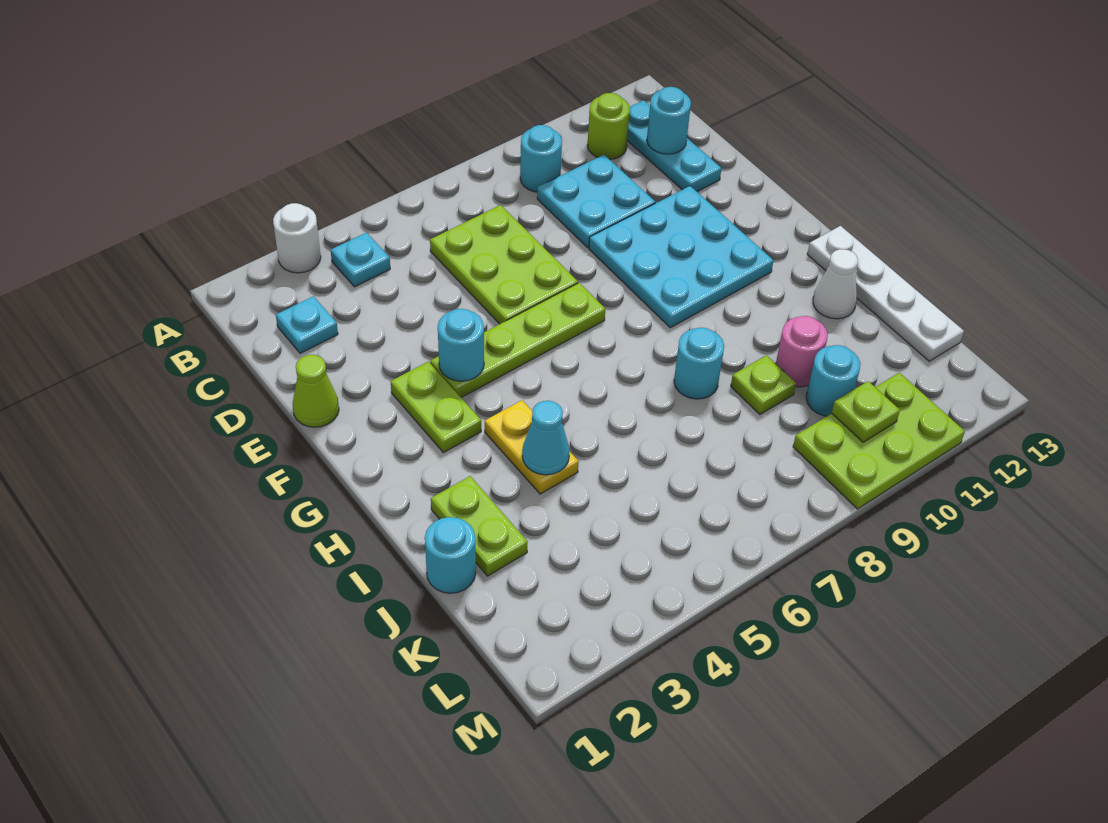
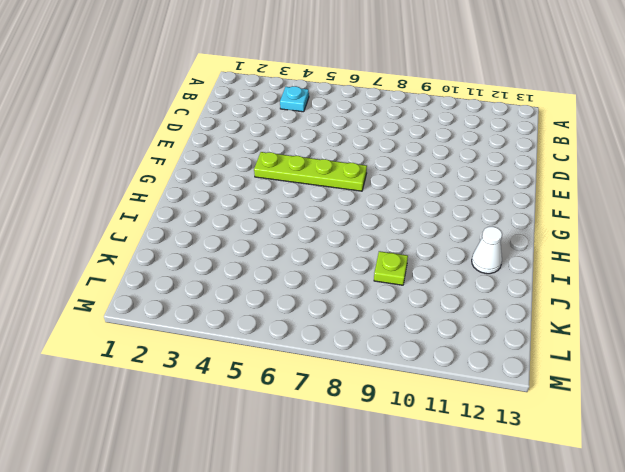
none -> white 1x1 round brick [273,203,321,273]
none -> cyan 1x1 round brick [520,125,562,192]
none -> lime 1x1 round brick [587,93,630,159]

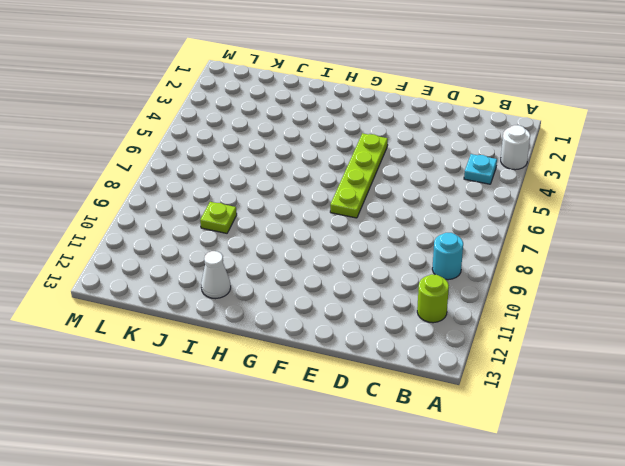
none -> cyan 1x3 plate [627,100,722,192]
none -> cyan 1x1 plate [276,296,338,353]
none -> lime 2x3 plate [430,205,578,324]

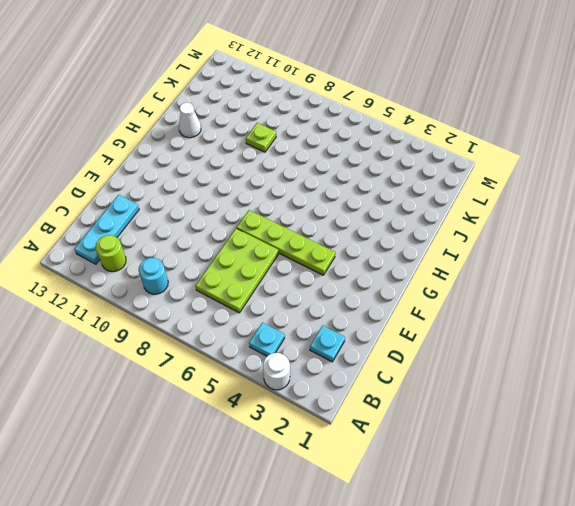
none -> cyan 2x2 plate [537,155,655,248]
none -> lime 1x1 cone [293,355,339,427]
none -> cyan 3x3 plate [589,186,773,328]

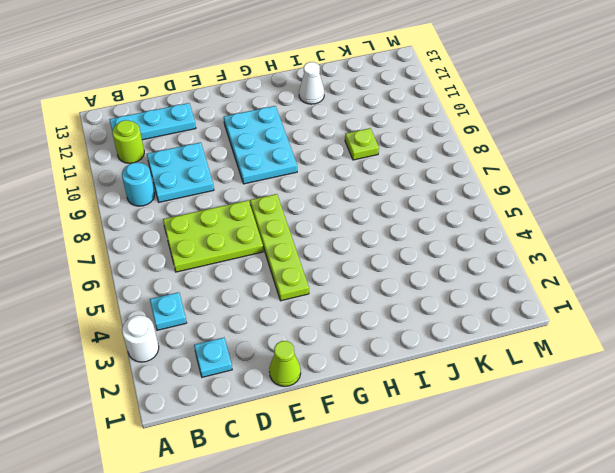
cyan 2x3 plate [224,106,297,184] -> cyan 3x3 plate [589,186,773,328]
none -> lime 1x2 plate [391,362,481,453]
none -> yellow 1x2 plate [485,400,579,494]
none -> white 1x4 plate [807,226,964,361]

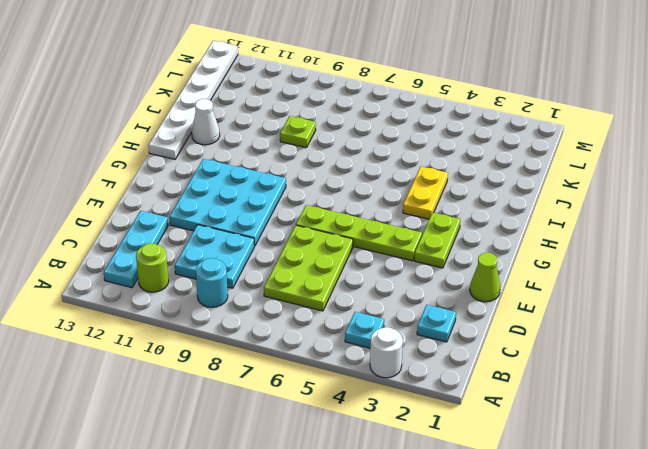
white 1x6 plate [149,41,238,159] -> white 1x4 plate [807,226,964,361]
none -> lime 1x2 plate [431,476,527,576]
none -> cyan 1x1 round brick [674,328,724,399]
none -> cyan 1x1 round brick [425,517,476,593]

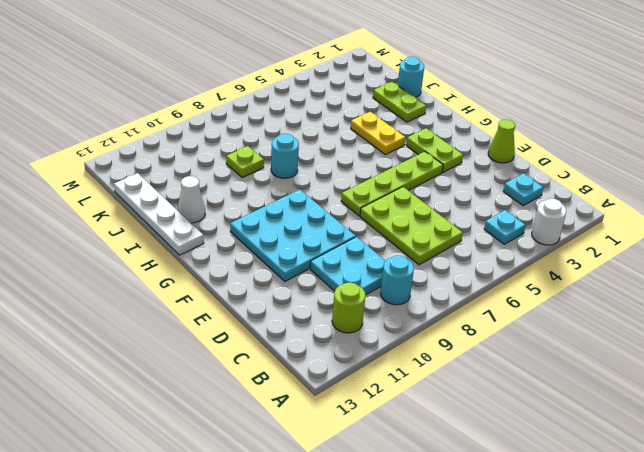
none -> cyan 1x3 plate [627,100,722,192]
none -> pink 1x1 round brick [776,316,828,387]
none -> cyan 1x1 round brick [806,345,860,416]

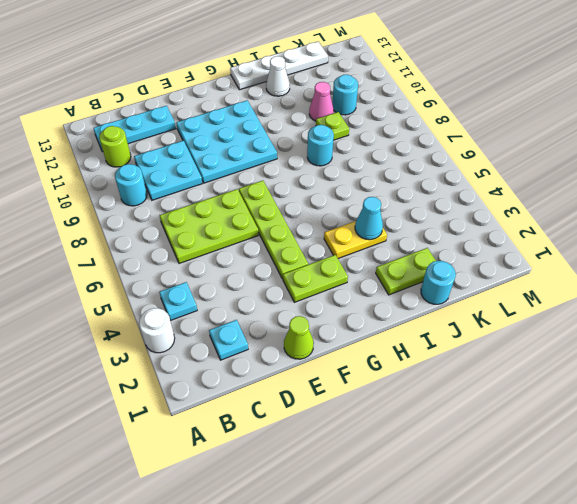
pink 1x1 cone [309,82,333,121] -> pink 1x1 round brick [776,316,828,387]
none -> lime 2x3 plate [793,373,965,509]
none -> cyan 1x1 round brick [647,87,691,154]
none -> cyan 1x1 round brick [438,309,484,381]

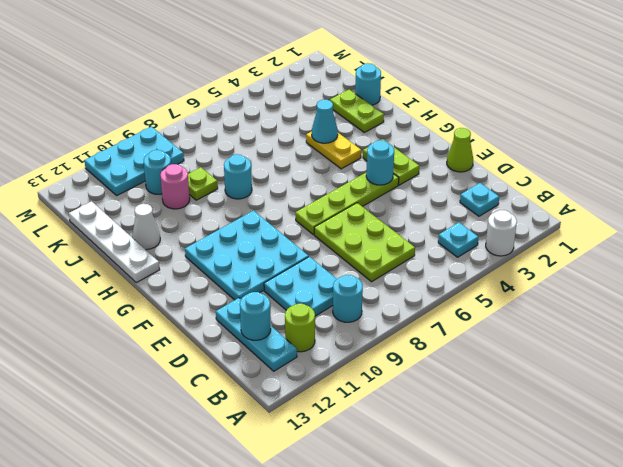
cyan 2x3 plate [85,127,184,195] -> lime 2x3 plate [793,373,965,509]
none -> lime 1x1 plate [832,381,900,442]

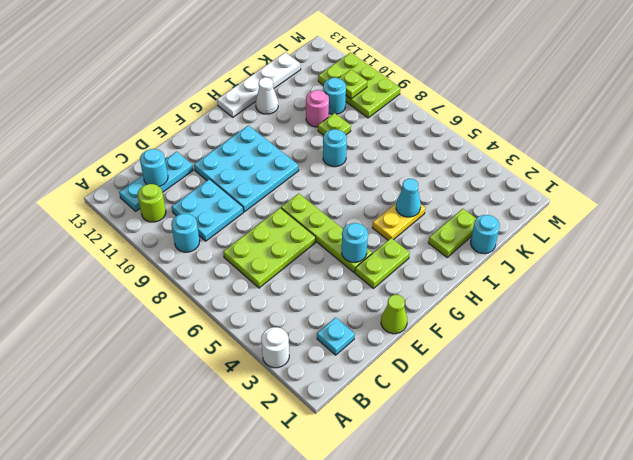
none -> cyan 1x1 plate [331,233,390,287]

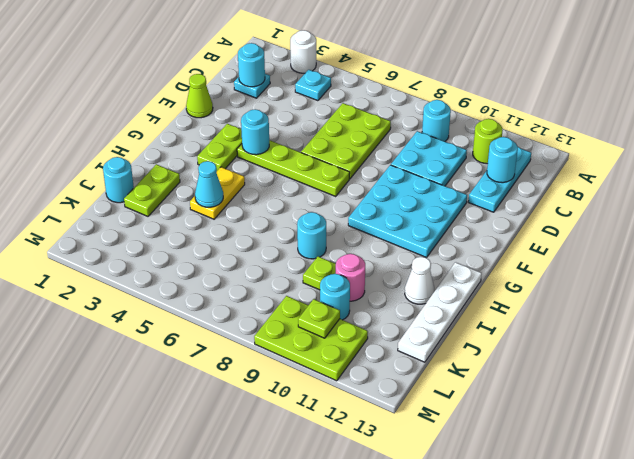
cyan 1x1 round brick [238,43,265,87] -> none

